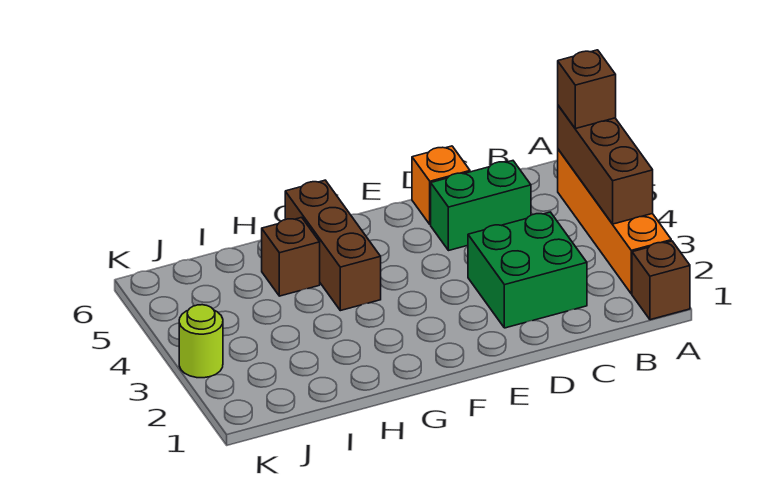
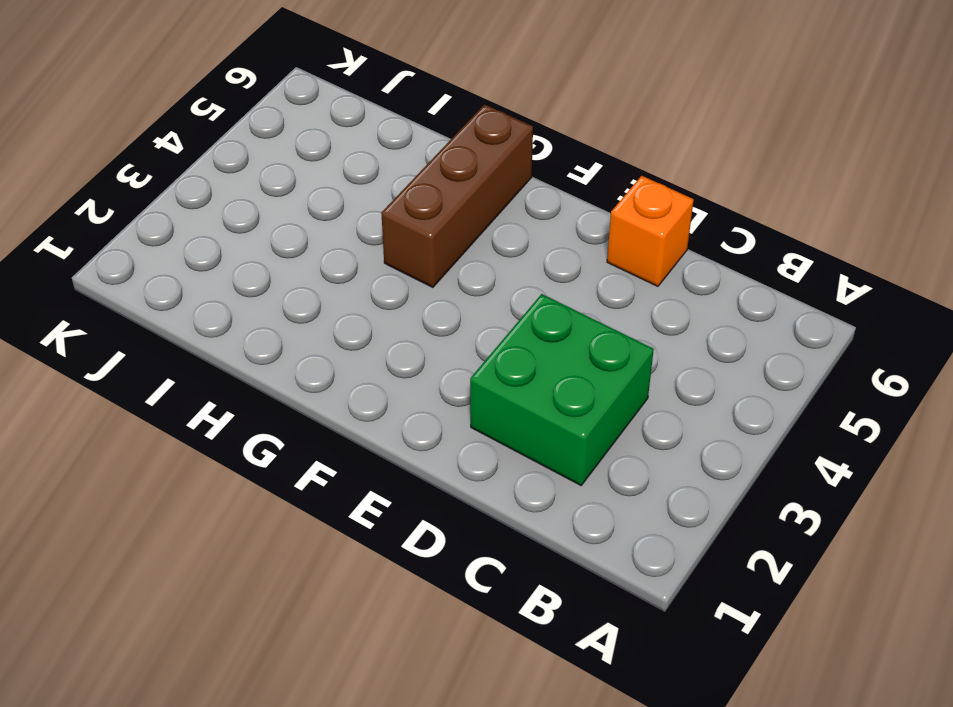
none -> brown 1x1 brick [632,241,690,320]
none -> orange 1x4 brick [558,149,671,294]

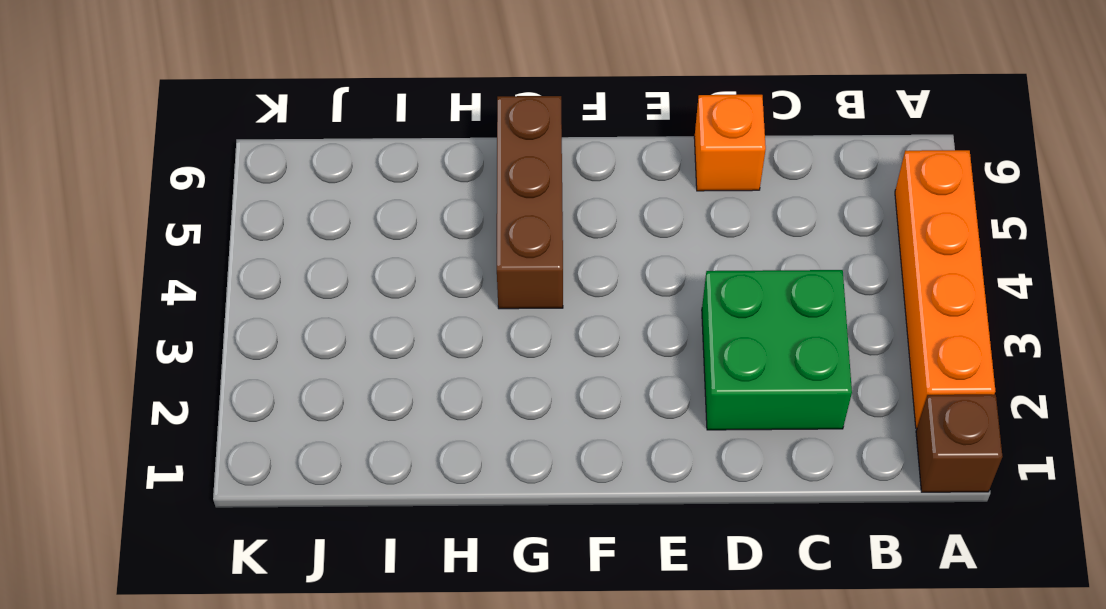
none -> green 1x2 brick [431,161,531,251]
none -> brown 1x1 brick [262,217,320,296]

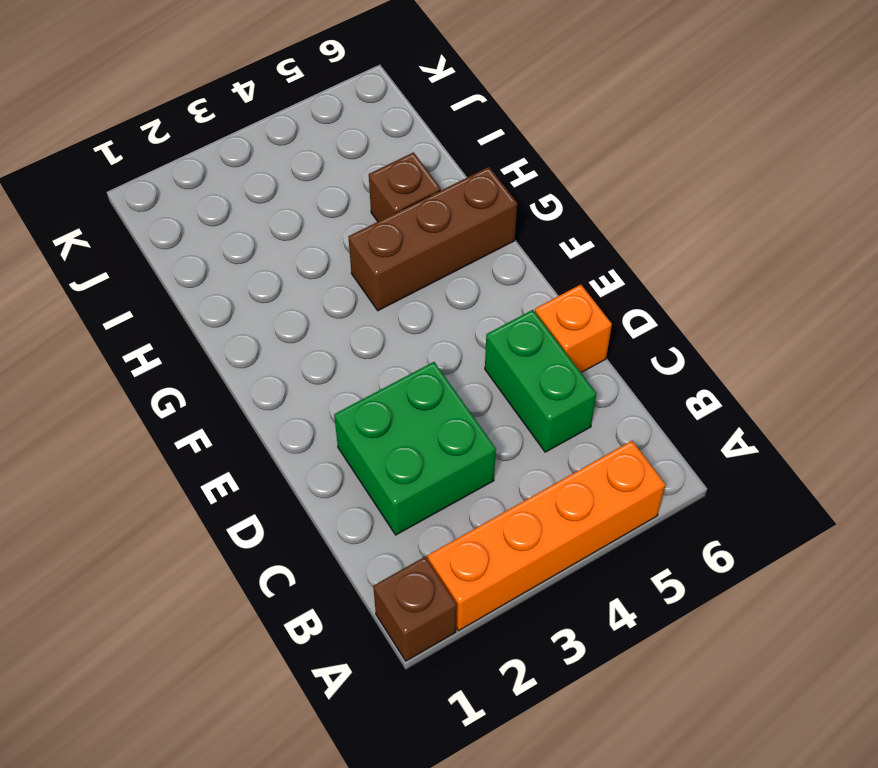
none -> lime 1x1 round brick [179,305,223,378]
none -> brown 1x3 brick [558,106,653,224]

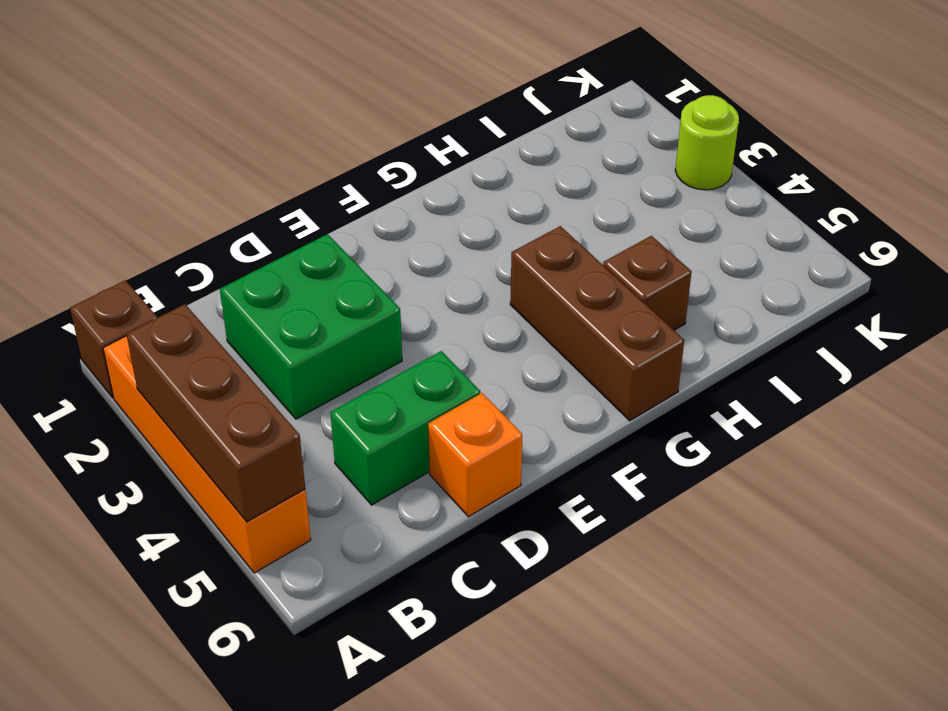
none -> brown 1x1 brick [558,50,616,129]

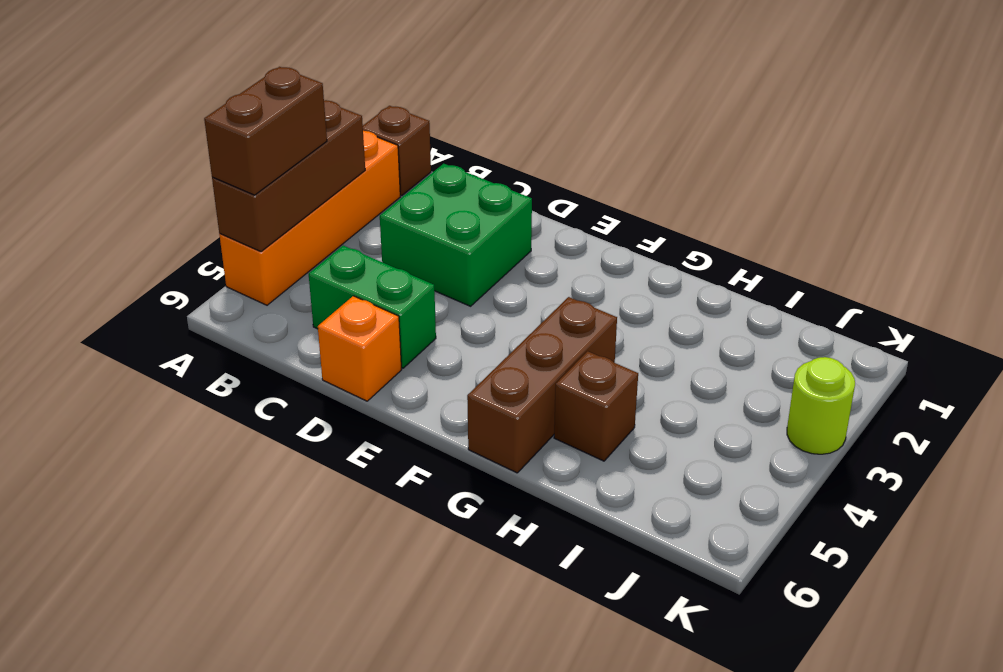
brown 1x2 brick [204,67,327,195] -> brown 1x1 brick [558,50,616,129]

